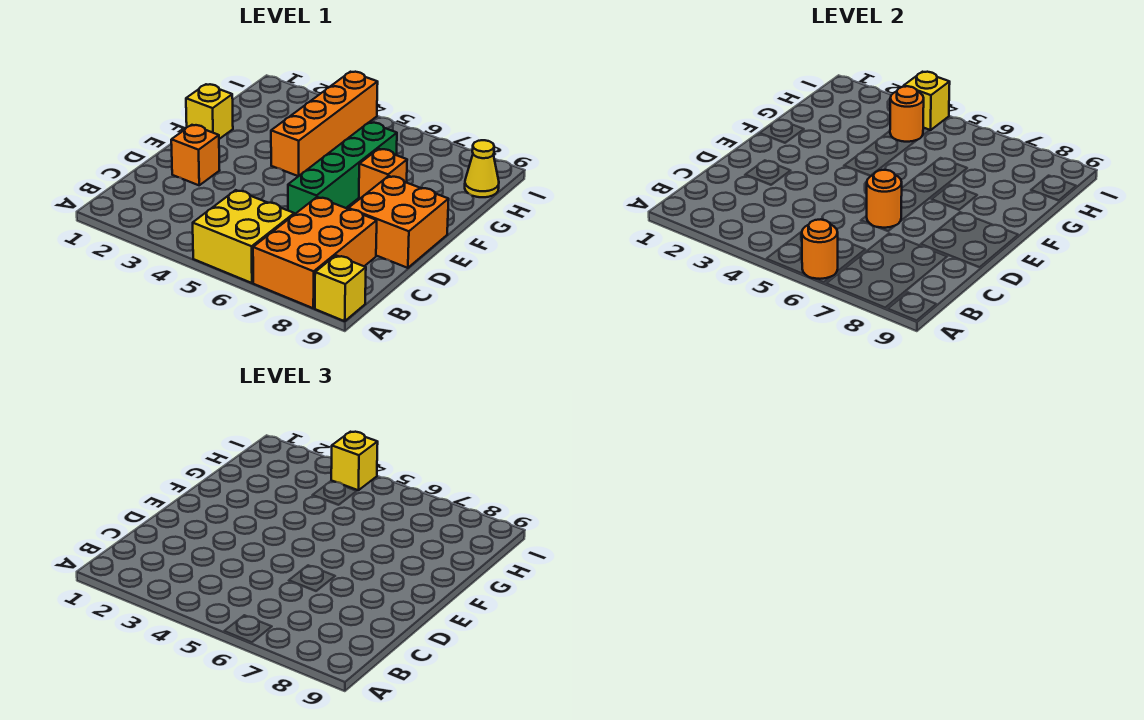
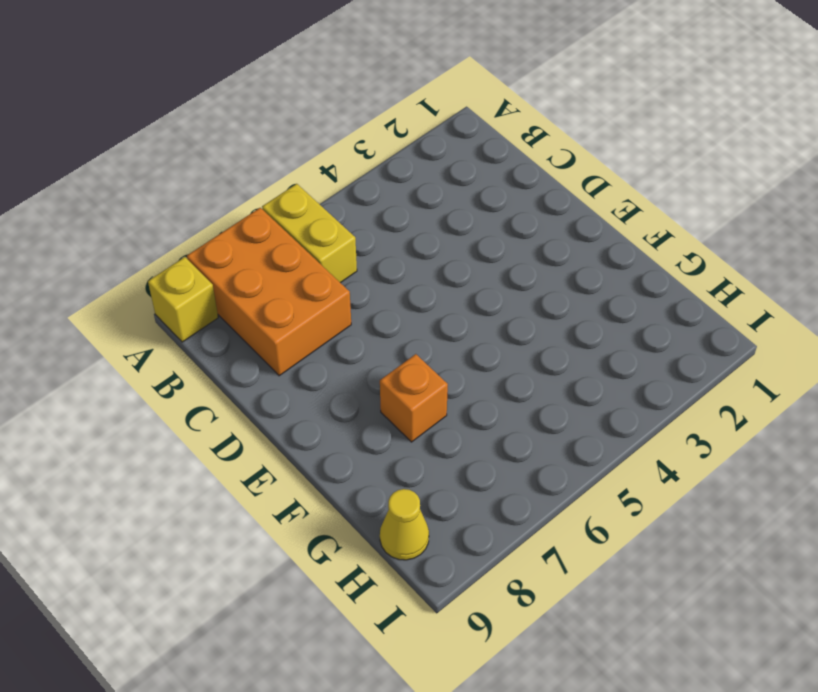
yellow 1x2 brick [262,184,357,283] -> yellow 2x2 brick [193,190,294,283]
none -> orange 1x1 brick [171,125,220,185]
none -> green 1x4 brick [288,122,397,214]
none -> orange 2x2 brick [348,176,449,268]

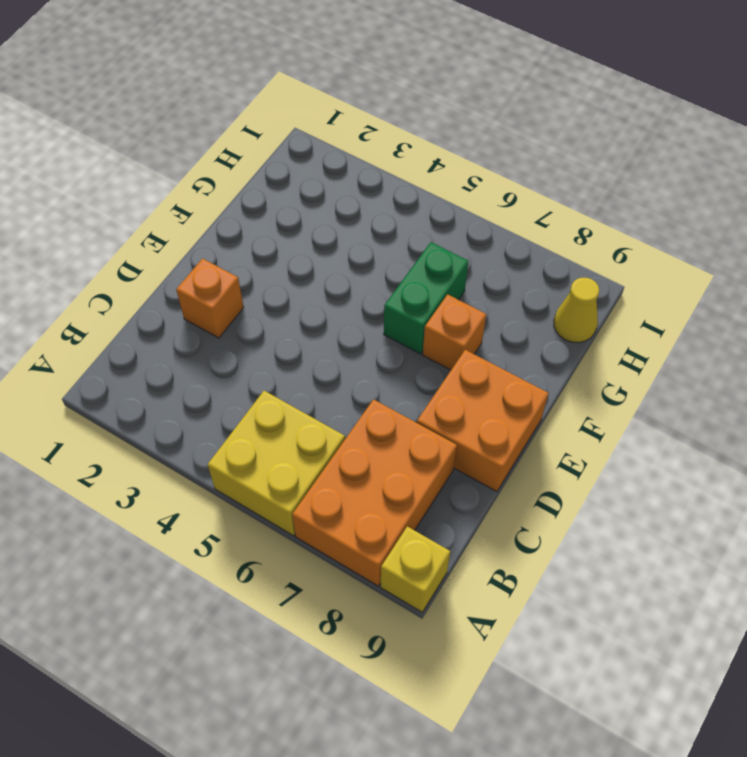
green 1x2 brick [384,242,468,354] -> green 1x4 brick [288,122,397,214]
none -> yellow 1x1 brick [186,84,233,139]
none -> orange 1x4 brick [271,72,378,176]
none -> orange 1x1 round brick [802,219,838,279]

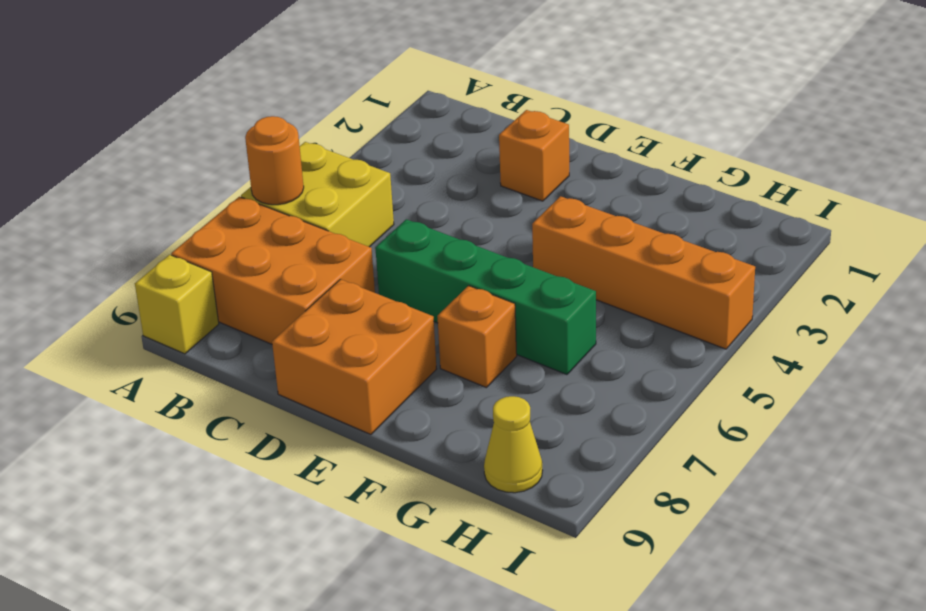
none -> yellow 1x1 brick [186,84,233,139]
none -> orange 1x1 round brick [867,170,902,228]
none -> orange 1x1 round brick [890,86,924,142]

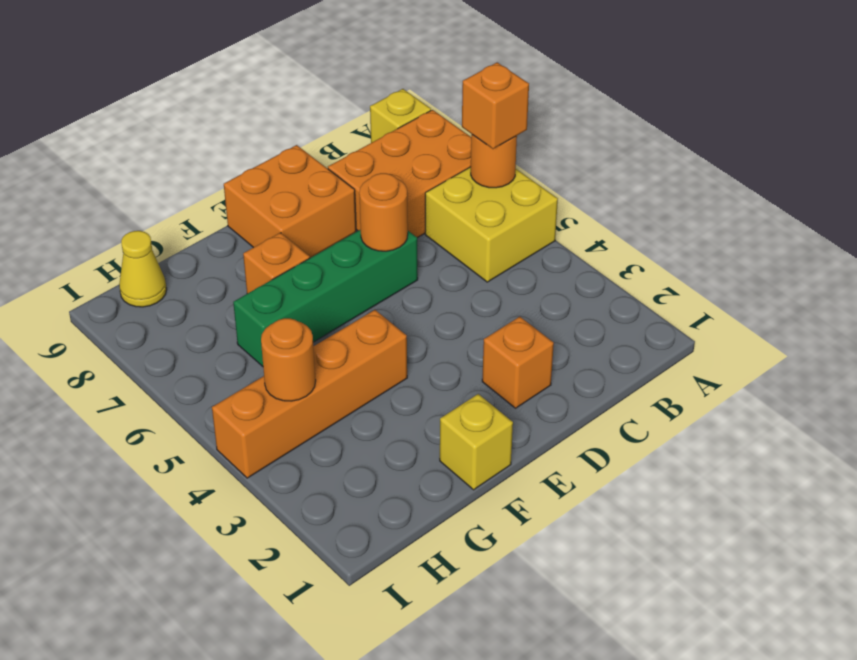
orange 1x1 brick [462,62,529,149] -> none
none -> yellow 1x1 brick [904,72,950,130]
none -> yellow 1x1 brick [331,432,378,490]

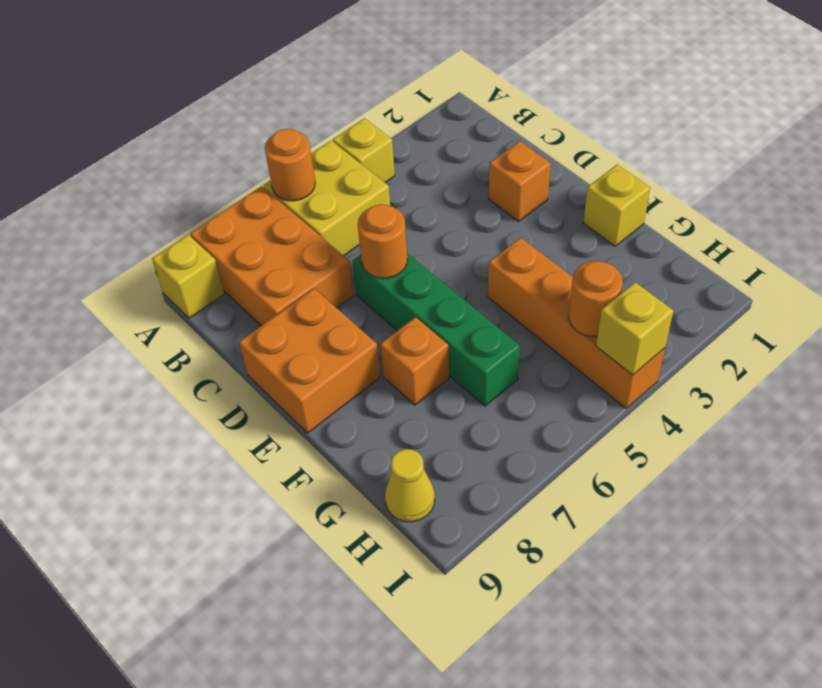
yellow 1x1 brick [333,118,395,182] -> yellow 1x1 brick moved to [331,432,378,490]

